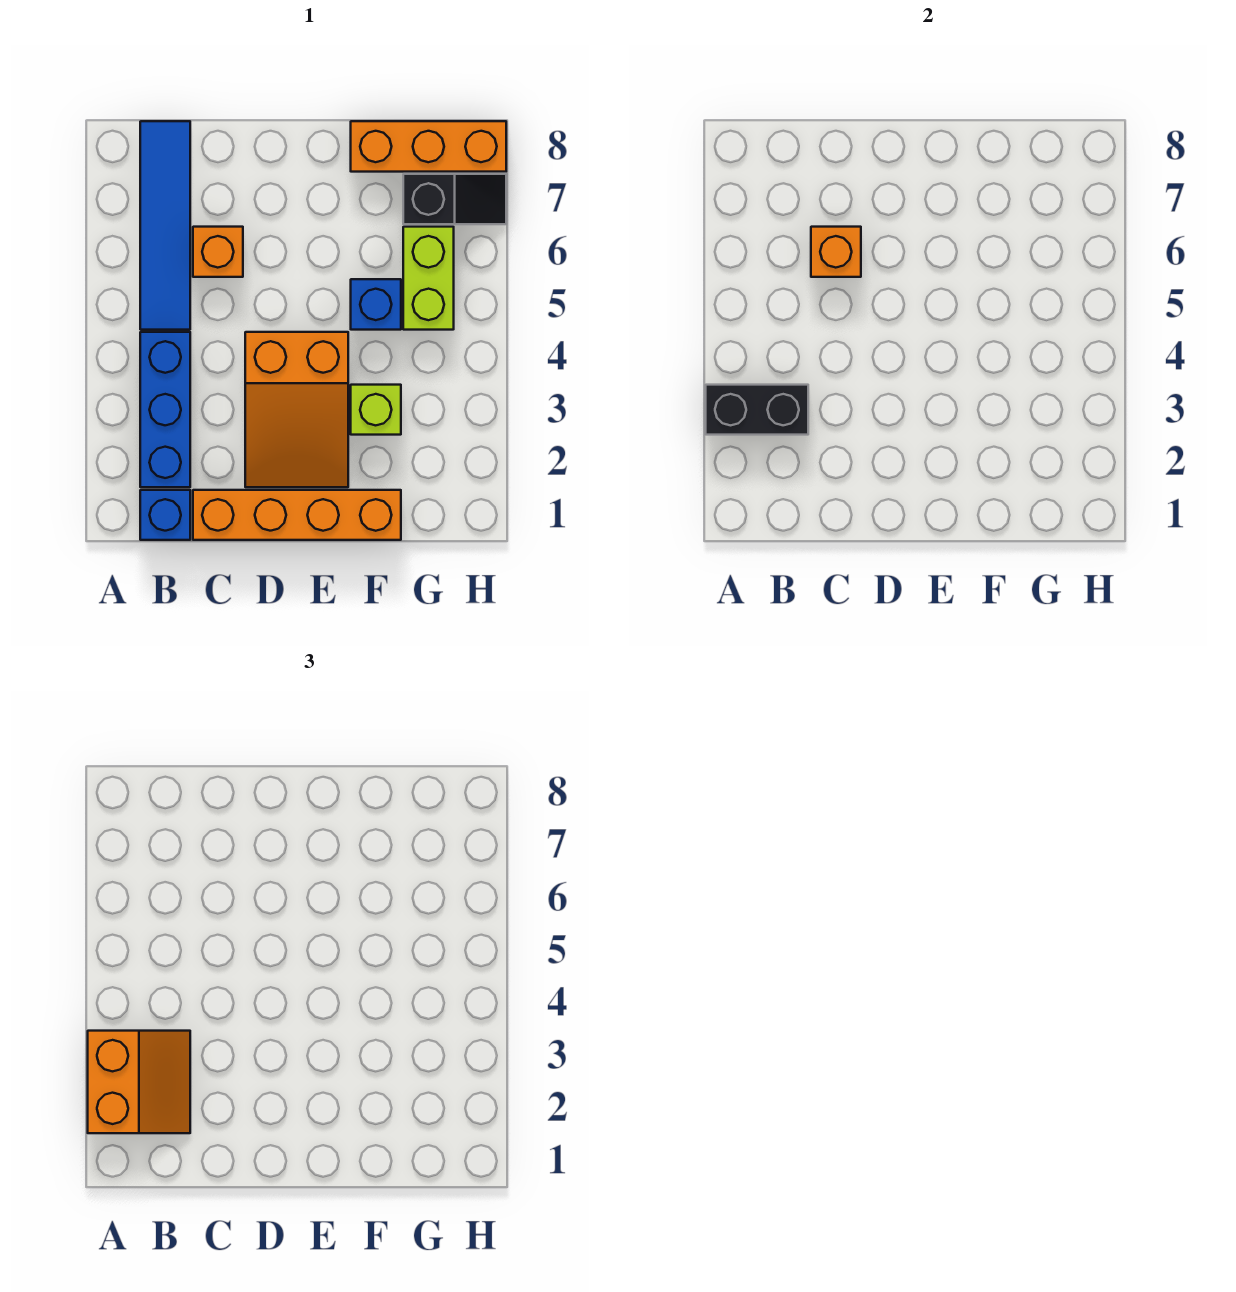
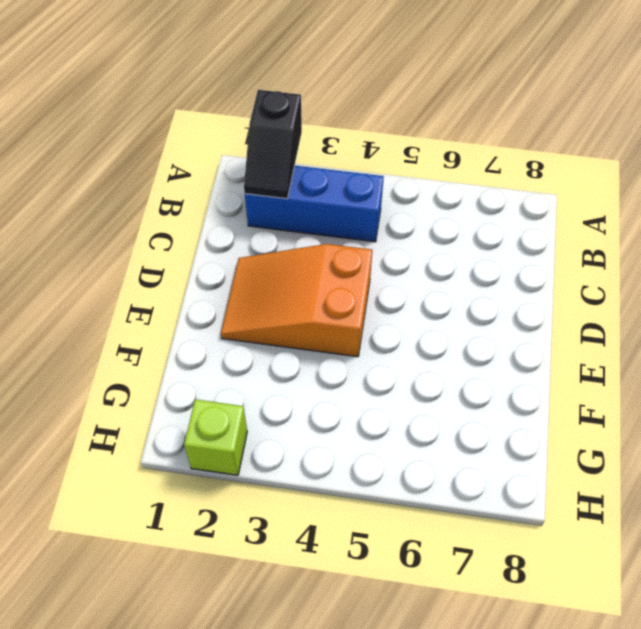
black 1x2 slope [244,90,302,199] -> black 1x2 slope moved to [403,174,506,224]
lime 1x1 brick [184,399,247,475] -> lime 1x1 brick moved to [351,385,401,435]
none -> blue 1x1 brick [140,490,190,540]
none -> blue 1x4 tile [140,121,190,330]
none -> orange 1x4 brick [193,490,401,540]

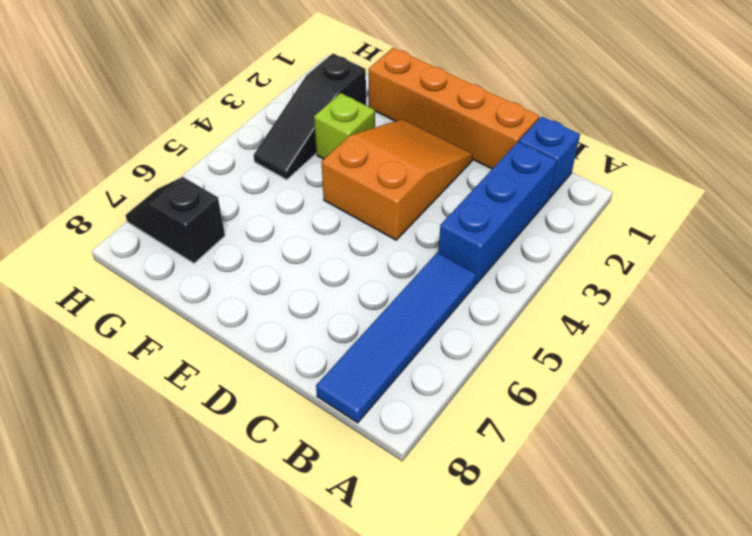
black 1x3 slope [254,53,366,180] -> none
none -> orange 1x1 brick [193,227,243,277]
none -> blue 1x1 brick [351,279,401,330]
none -> orange 1x3 brick [351,121,506,172]

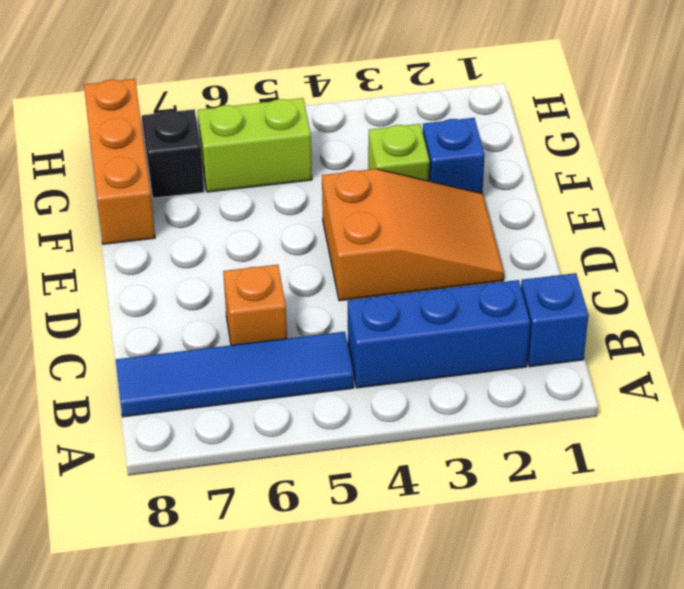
blue 1x1 brick [423,118,485,193] -> blue 1x1 brick moved to [351,279,401,330]
none -> orange 1x4 brick [193,490,401,540]
none -> black 1x2 brick [706,385,808,435]
none -> orange 1x1 brick [811,227,861,277]

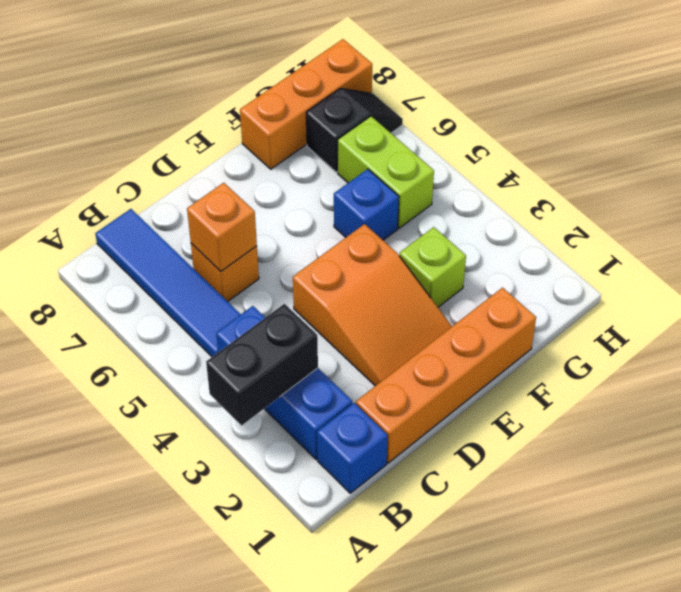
none -> orange 2x2 slope [88,1031,190,1133]

